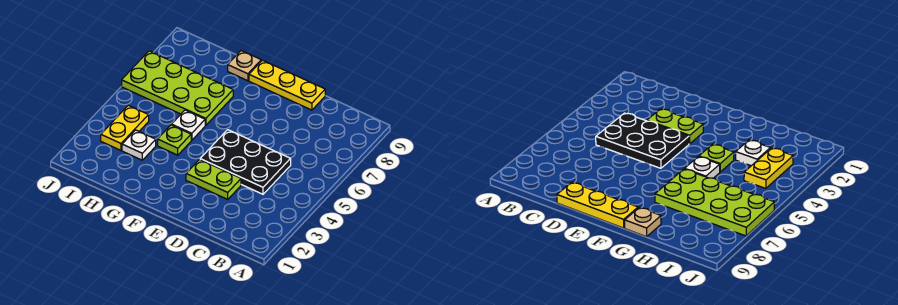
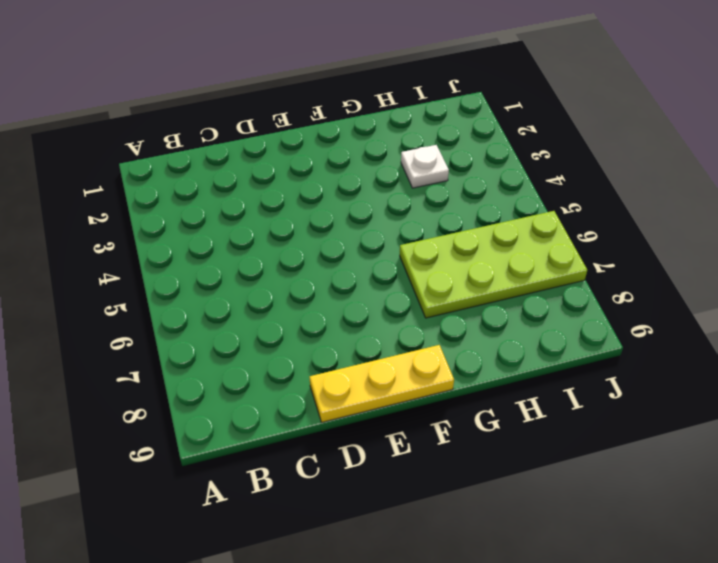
none -> black 2x3 plate [200,130,291,194]
none -> lime 1x2 plate [186,159,241,199]

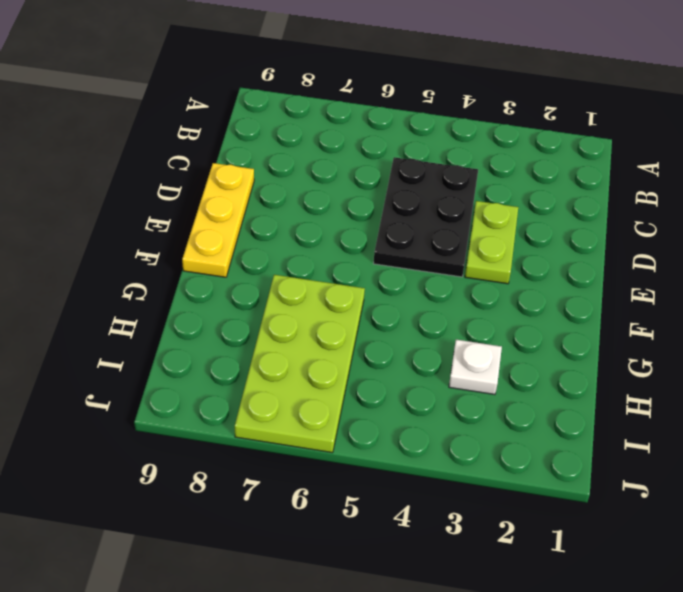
none -> lime 1x1 plate [158,125,191,155]
none -> white 1x1 plate [172,110,205,140]

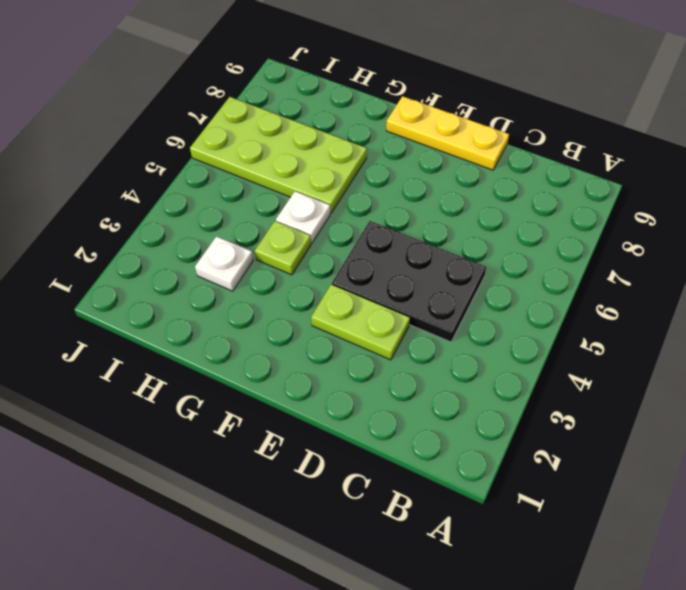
none -> tan 1x1 plate [228,51,261,81]
none -> yellow 1x2 plate [101,105,149,150]

